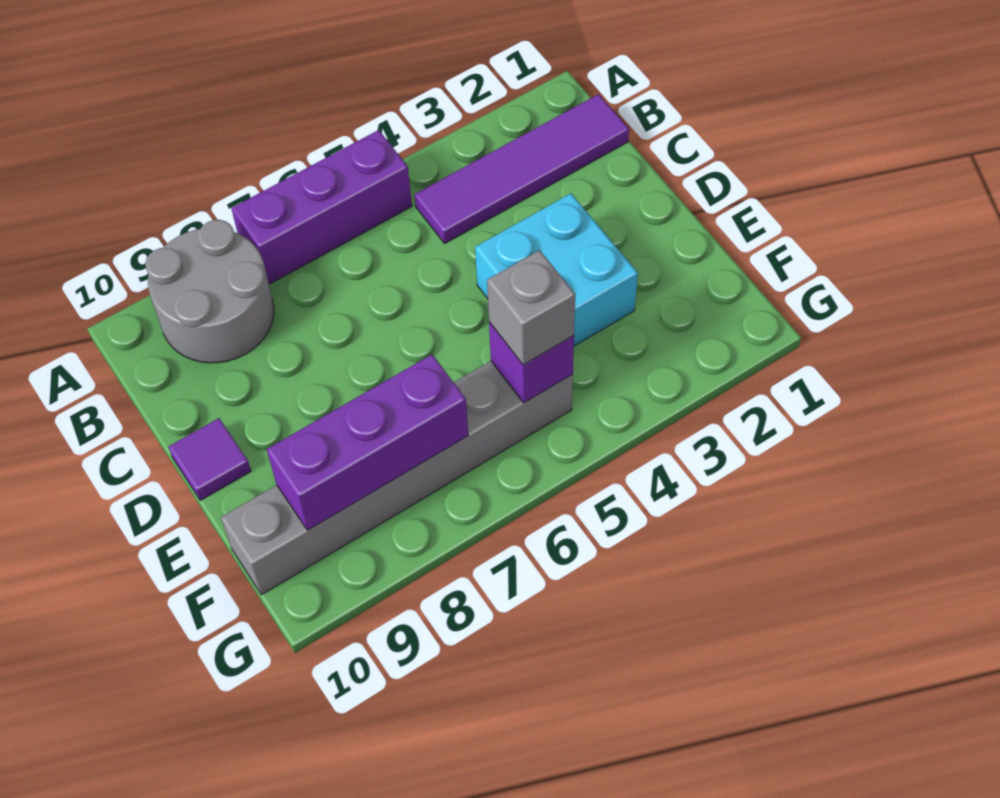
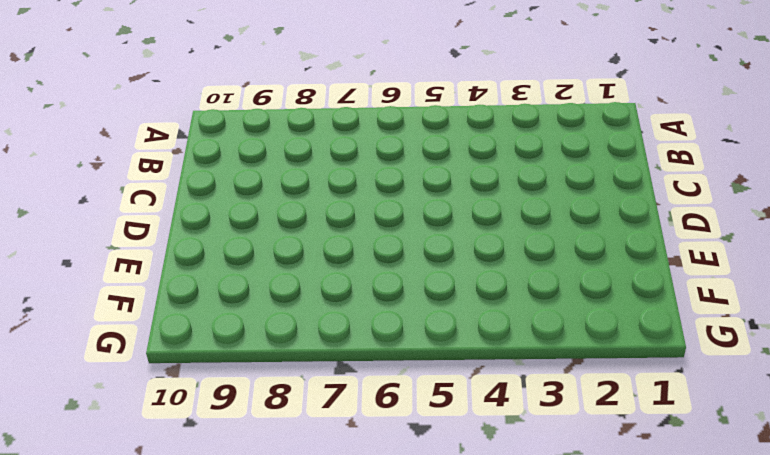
none -> purple 1x3 brick [231,130,412,284]
none -> grey 2x2 round brick [145,220,274,363]

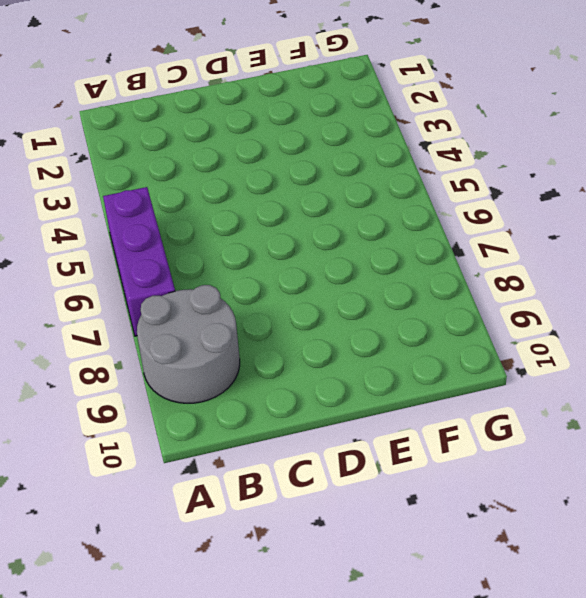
none -> purple 1x4 tile [415,94,629,243]
none -> cyan 2x2 brick [475,193,638,346]

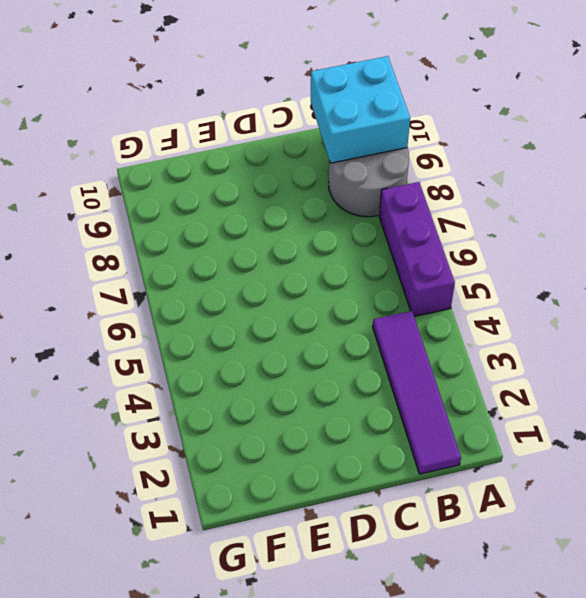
cyan 2x2 brick [311,56,410,163] -> cyan 2x2 brick moved to [475,193,638,346]
none -> purple 1x1 tile [169,418,251,500]
none -> grey 1x6 brick [221,361,573,595]

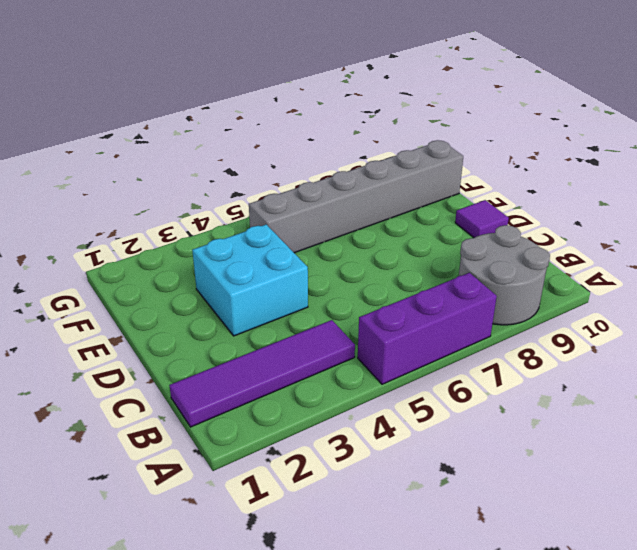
none -> purple 1x1 brick [489,322,574,403]
none -> purple 1x3 brick [267,355,468,530]

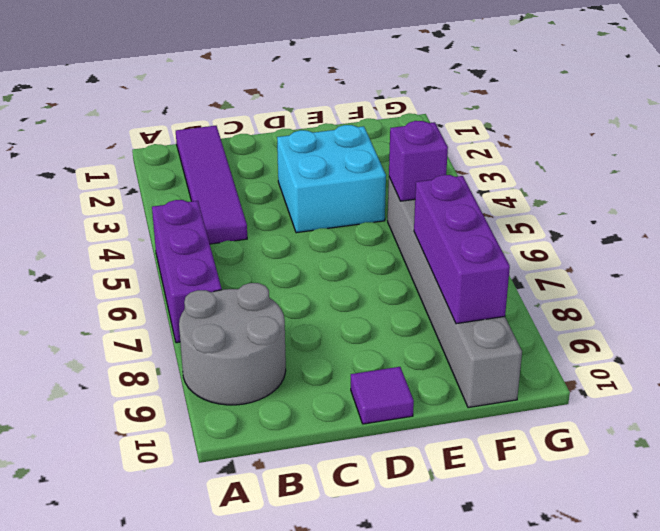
none -> grey 1x1 brick [487,250,575,365]

